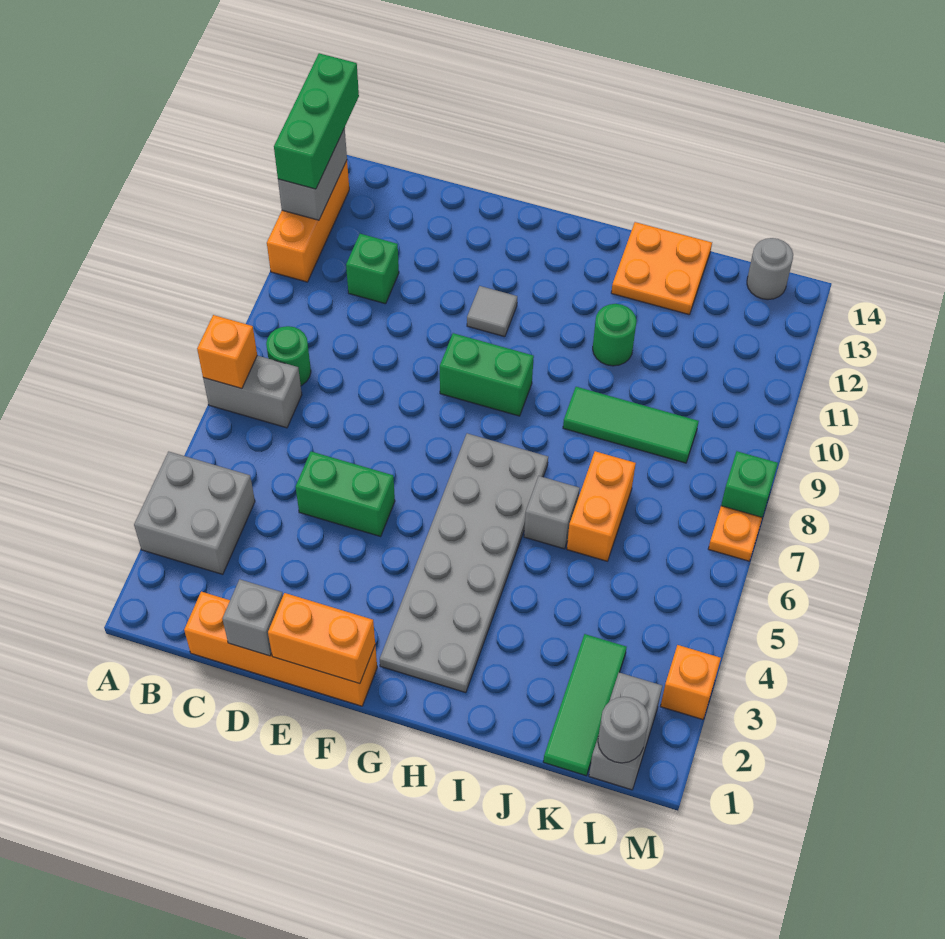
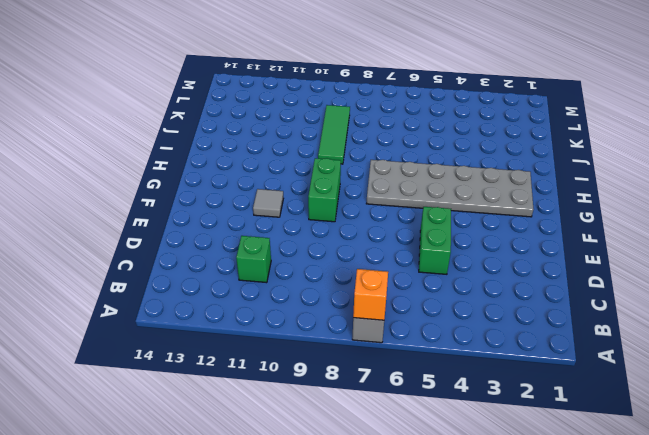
none -> grey 2x2 brick [134,451,255,574]
none -> orange 1x3 brick [267,161,349,282]
none -> green 1x1 round brick [266,326,311,386]

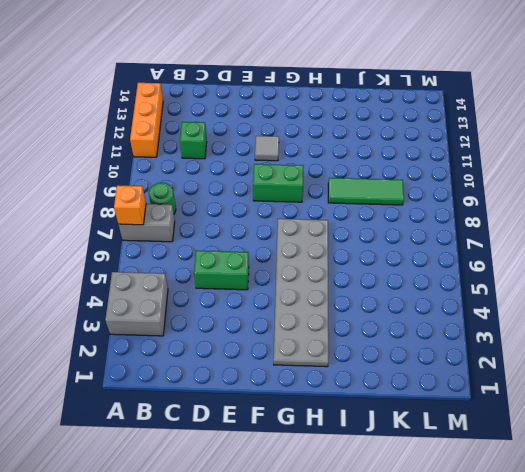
none -> orange 1x4 brick [184,592,377,706]
none -> grey 1x1 brick [524,476,580,549]
none -> green 1x1 round brick [593,304,637,366]

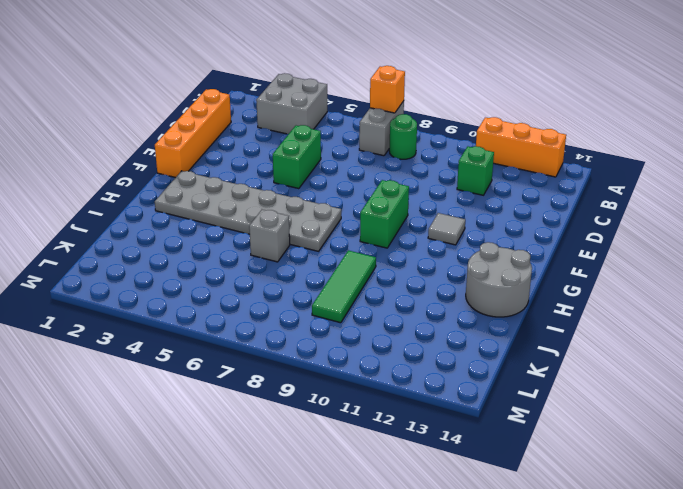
grey 2x2 round brick [466,242,532,317] -> orange 2x2 plate [611,222,712,315]
none -> green 1x1 round brick [593,304,637,366]
none -> orange 1x2 brick [567,451,636,561]
none -> green 1x3 tile [543,634,627,776]

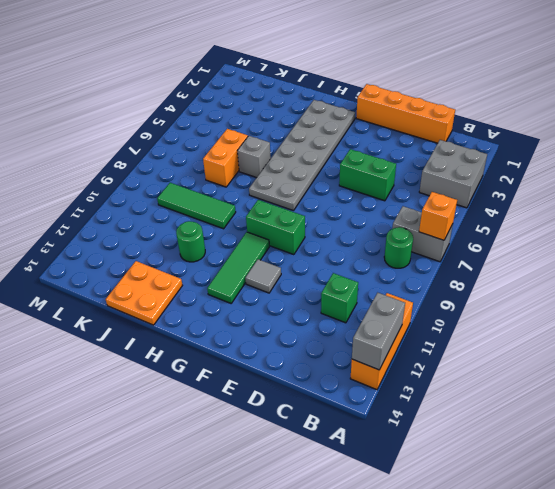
green 1x3 tile [207,232,269,303] -> green 1x3 tile moved to [543,634,627,776]
none -> grey 1x2 brick [589,672,662,790]
none -> grey 1x1 round brick [747,238,793,300]
none -> orange 1x1 brick [660,645,721,720]

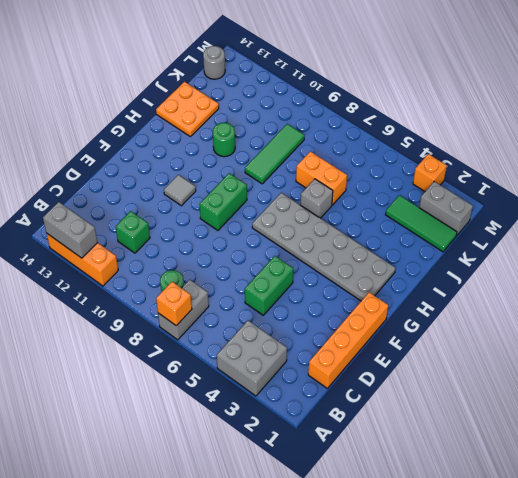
none -> orange 1x1 plate [708,506,762,561]
none -> green 1x1 brick [721,451,778,517]
none -> grey 1x1 brick [222,579,283,656]

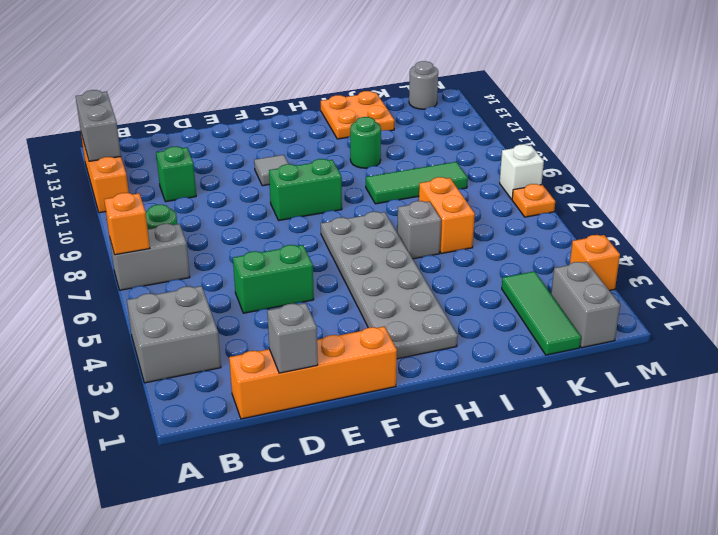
white 1x1 brick [500,144,544,199] -> green 1x1 brick [721,451,778,517]
none -> orange 1x2 brick [268,593,375,684]
none -> grey 1x1 round brick [598,697,649,763]
none -> green 1x3 brick [274,53,359,189]

